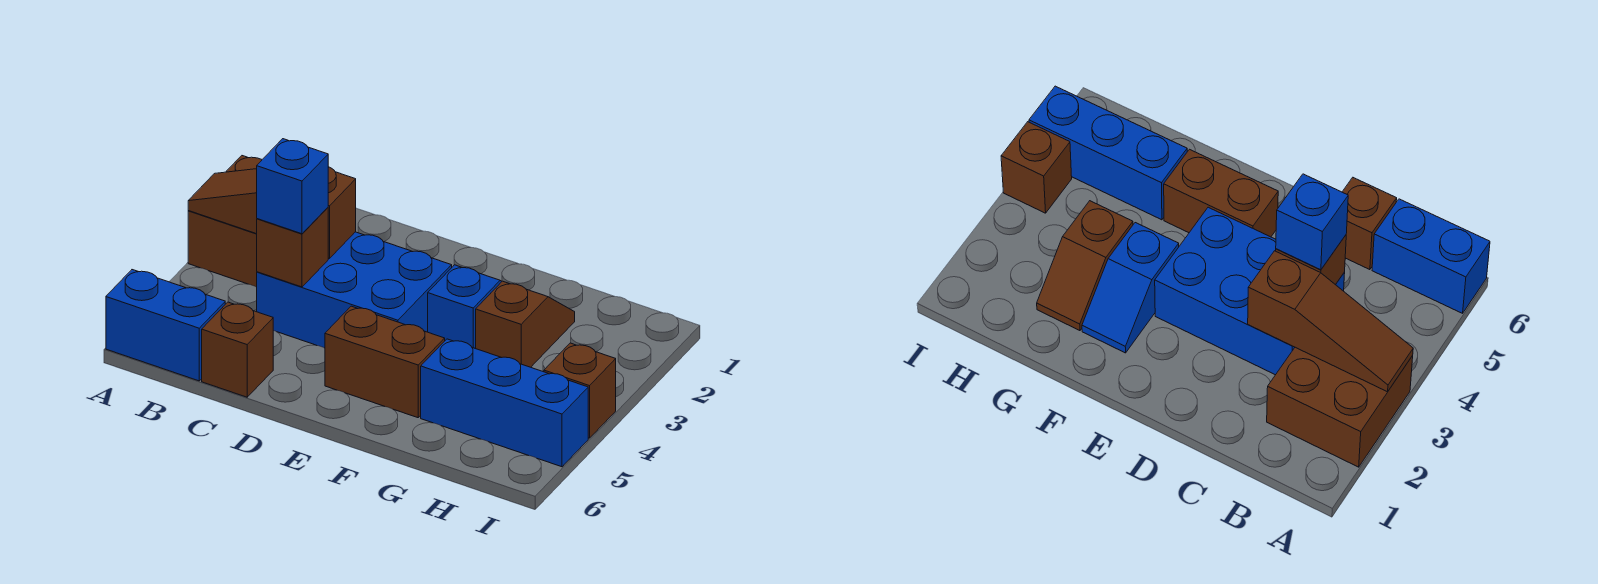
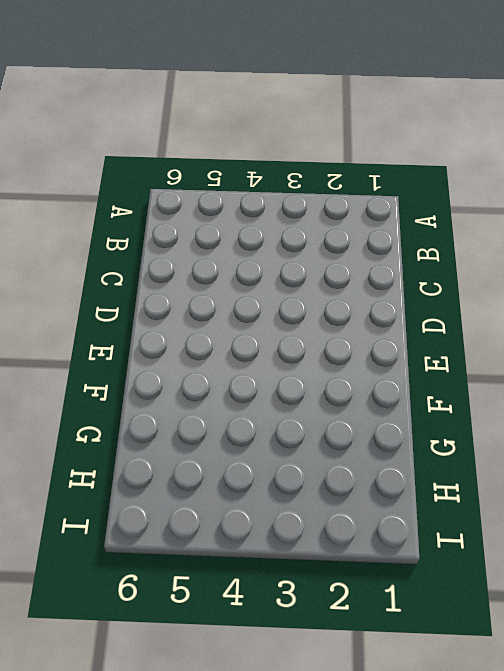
none -> brown 2x2 brick [188,156,262,287]
none -> blue 1x2 brick [106,270,225,381]
none -> blue 2x3 brick [257,232,452,348]

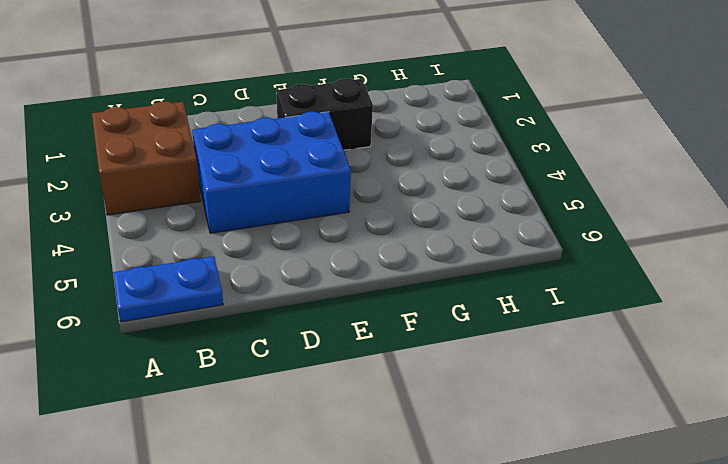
blue 1x2 plate [113,256,223,322] -> blue 1x2 brick [106,270,225,381]
black 1x2 brick [277,79,373,150] -> blue 1x2 slope [428,265,502,349]
none -> brown 1x1 brick [202,302,273,397]
none -> brown 1x2 brick [325,306,445,418]
none -> brown 1x2 slope [476,281,575,367]

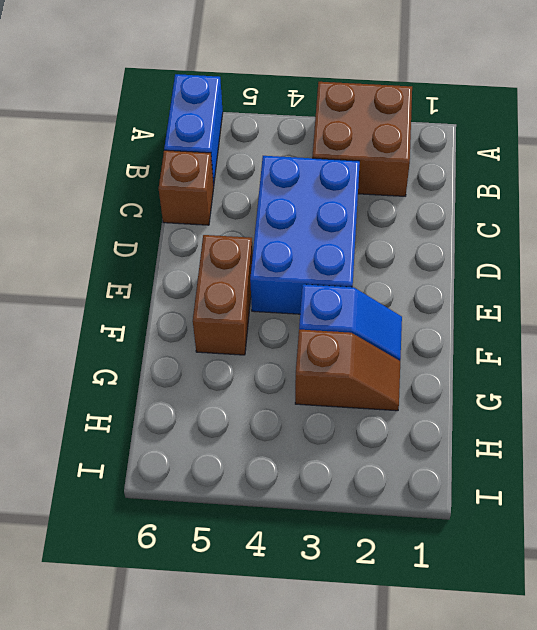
none -> blue 1x3 brick [421,339,588,467]
none -> brown 1x1 brick [544,343,616,438]
none -> brown 1x3 slope [188,167,356,259]

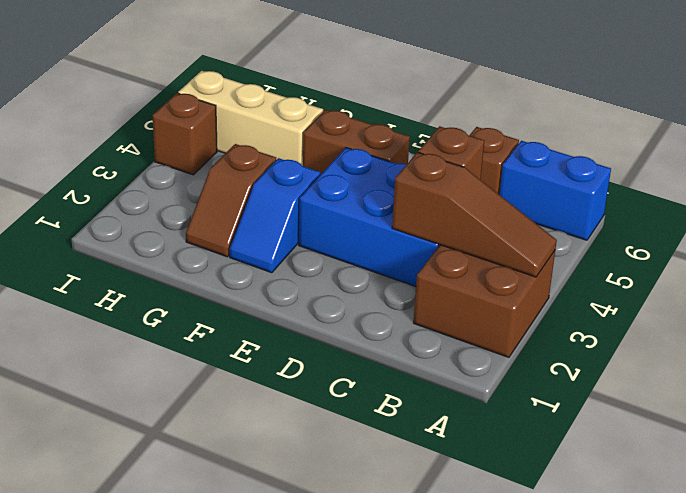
tan 1x3 brick [178,71,323,166] -> blue 1x3 brick [421,339,588,467]
none -> blue 1x1 brick [257,139,328,234]

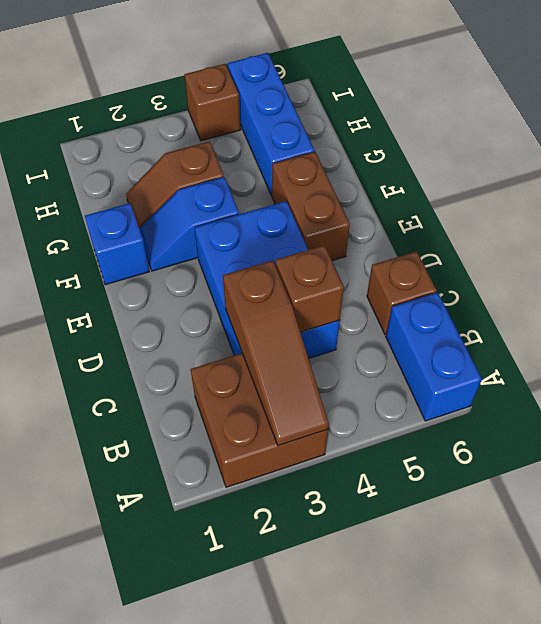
blue 1x1 brick [85,203,149,285] -> blue 1x1 brick moved to [257,139,328,234]

